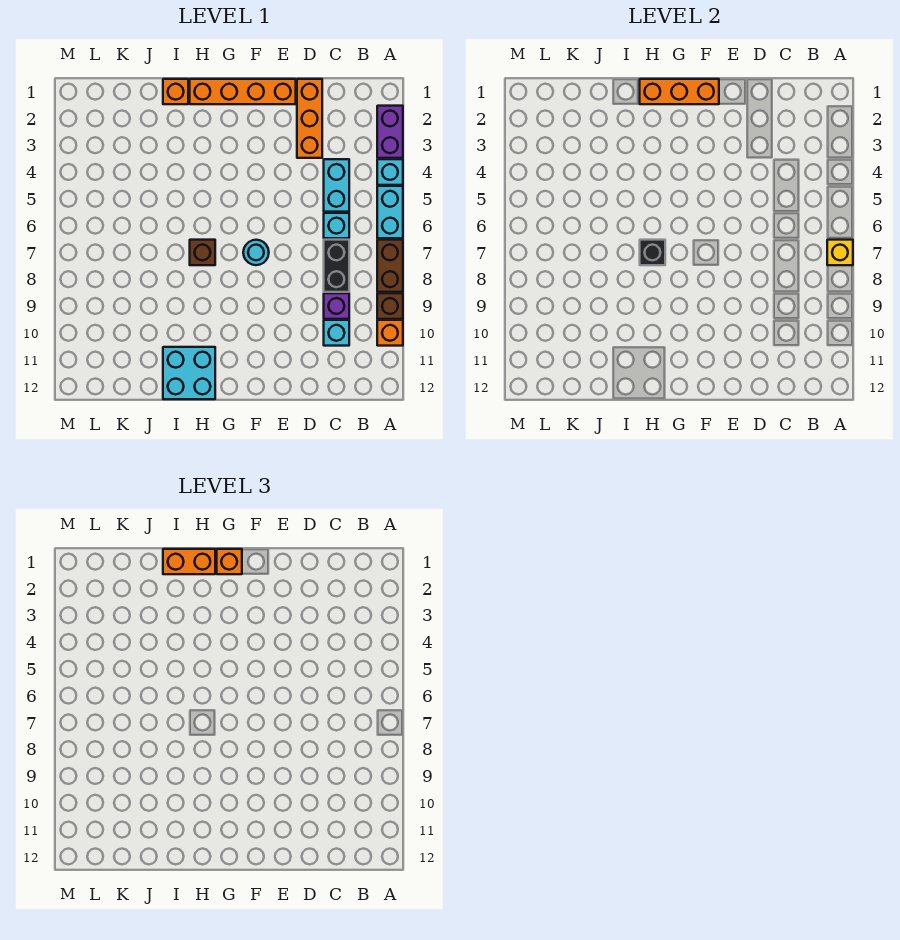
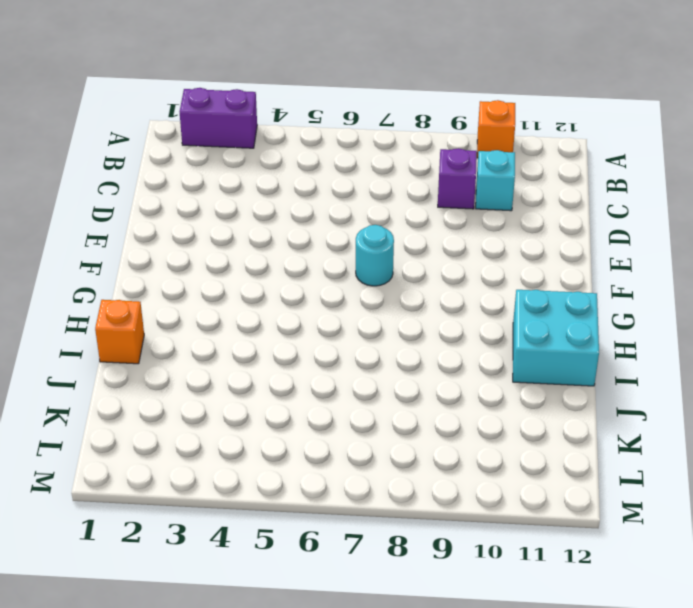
none -> cyan 1x1 brick [377,159,403,185]
none -> cyan 1x2 brick [377,186,403,238]
none -> brown 1x2 brick [377,240,403,292]

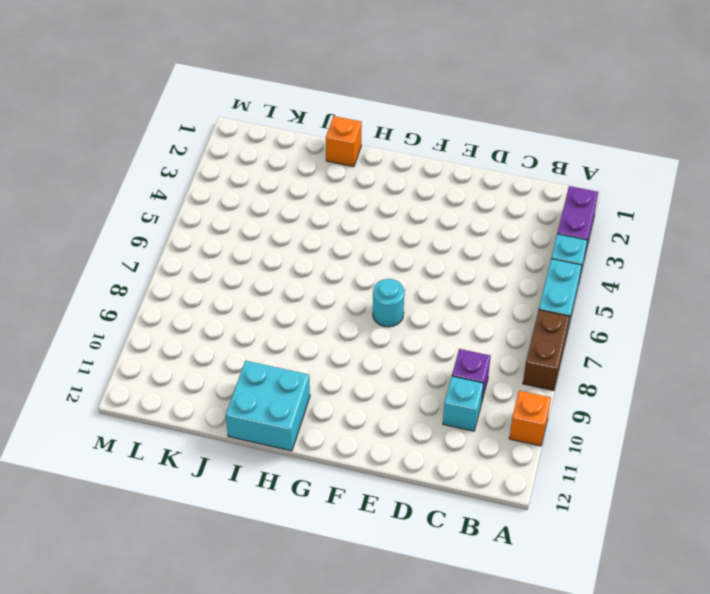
none -> brown 1x1 brick [377,293,403,319]
none -> cyan 1x2 brick [324,159,349,212]
none -> cyan 1x1 brick [324,213,349,238]

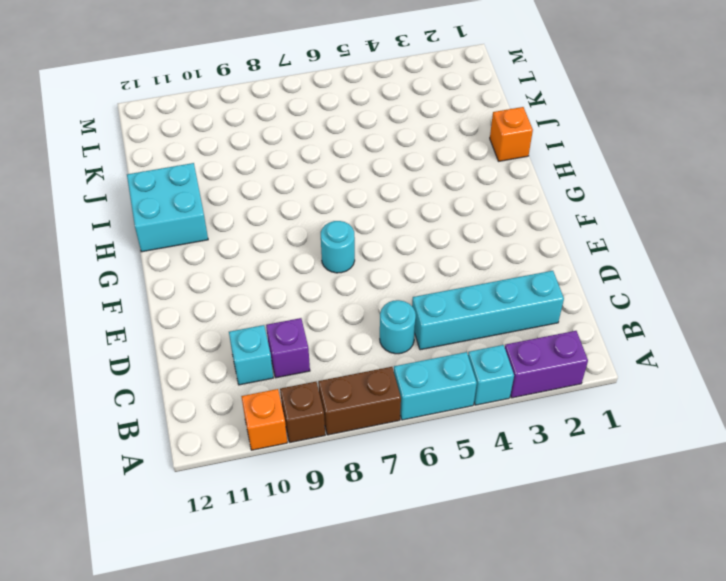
cyan 1x4 brick [412,271,564,350] -> cyan 1x2 brick [324,159,349,212]
cyan 1x1 round brick [380,300,416,354] -> cyan 1x1 brick [324,213,349,238]
none -> black 1x2 brick [324,240,349,292]
none -> orange 1x3 brick [297,79,322,158]
none -> orange 1x4 brick [190,79,296,104]

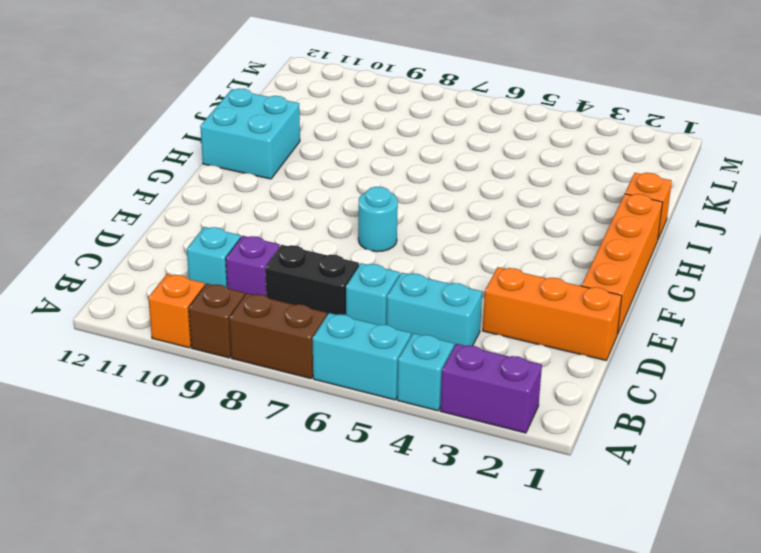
none -> brown 1x1 brick [190,240,215,265]
none -> yellow 1x1 brick [827,240,853,265]
none -> orange 1x3 brick [640,79,719,104]

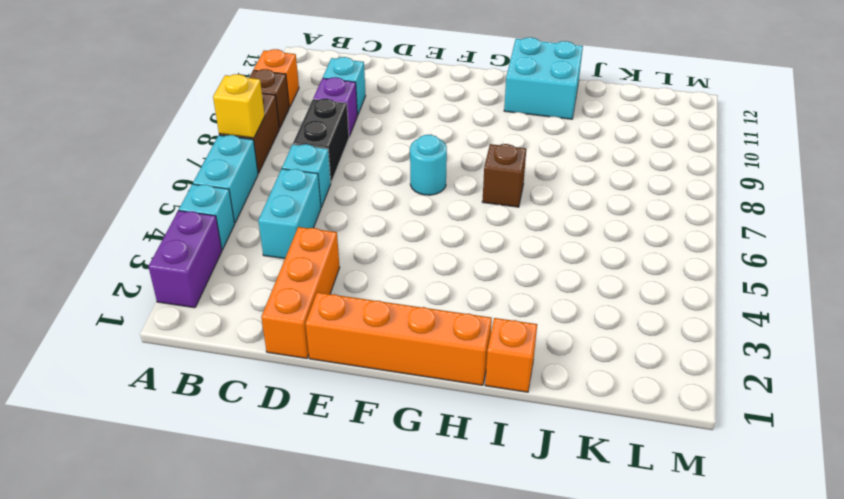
none -> orange 1x3 brick [640,79,719,104]
none -> black 1x1 brick [640,240,665,265]
none -> orange 1x1 brick [217,549,242,574]

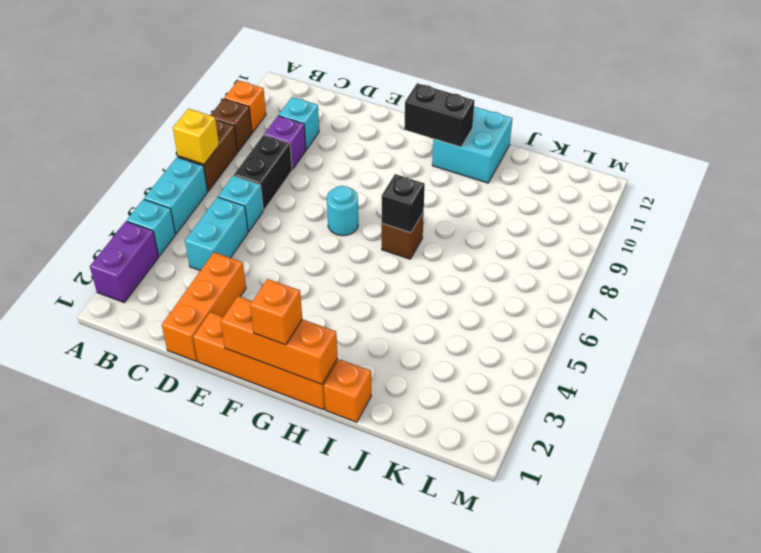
black 1x2 brick [404,83,474,147] -> none
none -> orange 1x2 brick [163,549,215,574]

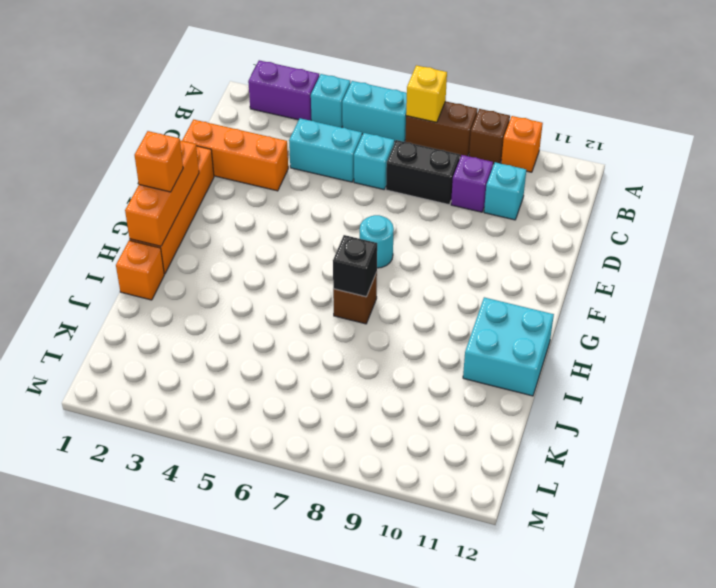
none -> orange 1x2 brick [163,549,215,574]

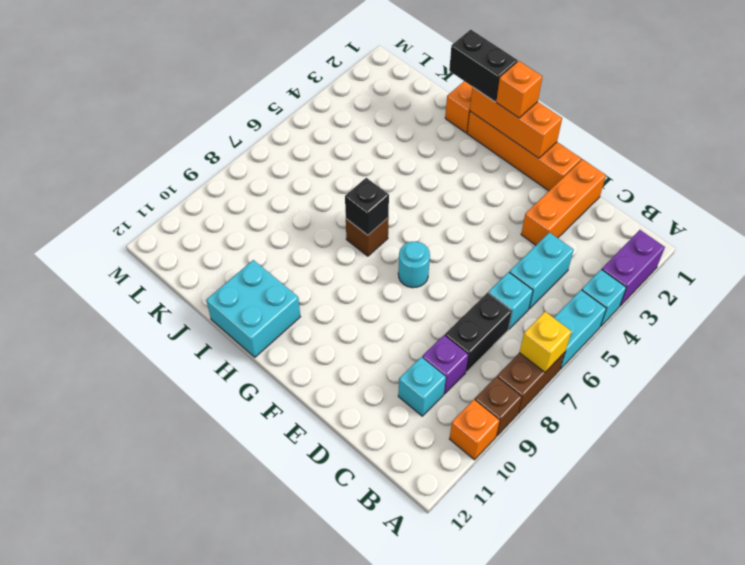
black 1x2 brick [449,30,518,102] -> orange 1x2 brick [163,549,215,574]

